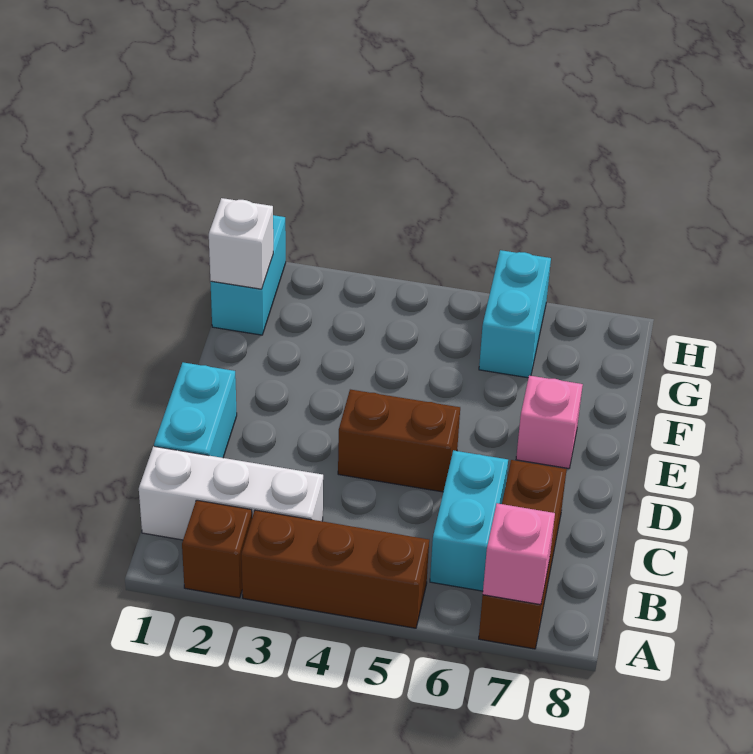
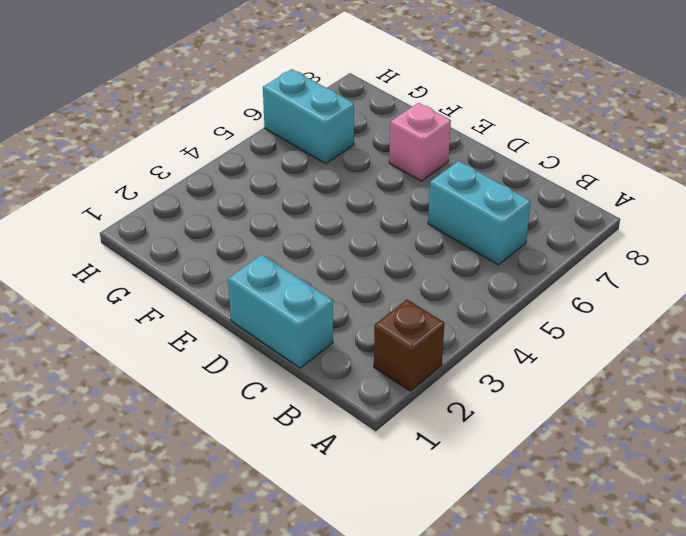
none -> brown 1x3 brick [241,510,429,628]
none -> brown 1x3 brick [479,460,567,649]
none -> white 1x3 brick [139,446,323,540]

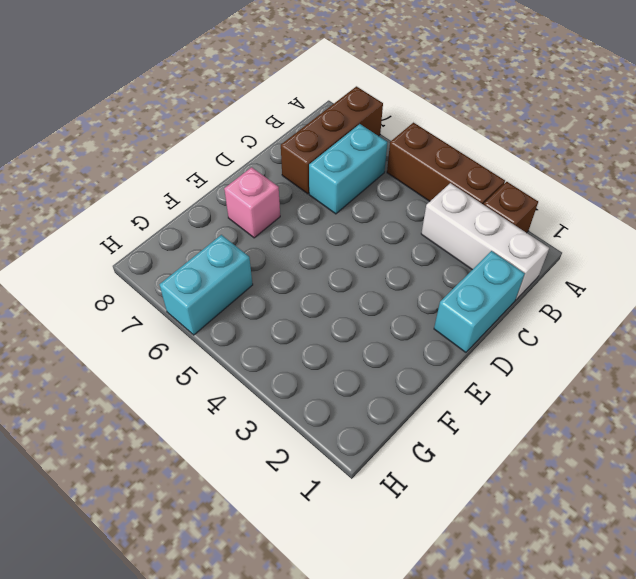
none -> brown 1x2 brick [338,390,460,492]
none -> cyan 1x2 brick [210,215,286,335]
none -> pink 1x1 brick [483,503,555,605]

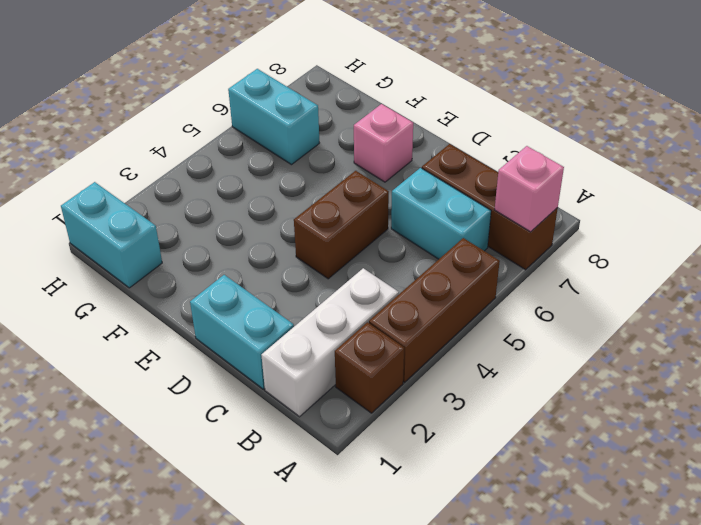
none -> white 1x1 brick [209,198,273,289]

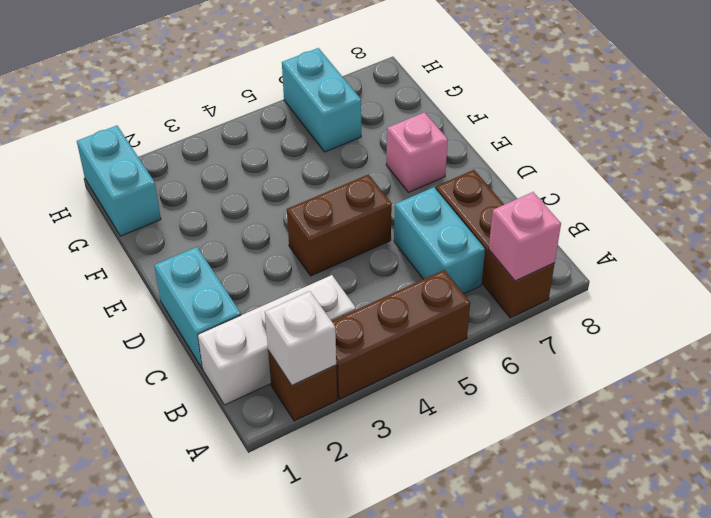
white 1x1 brick [265,292,336,385] -> white 1x1 brick moved to [209,198,273,289]

